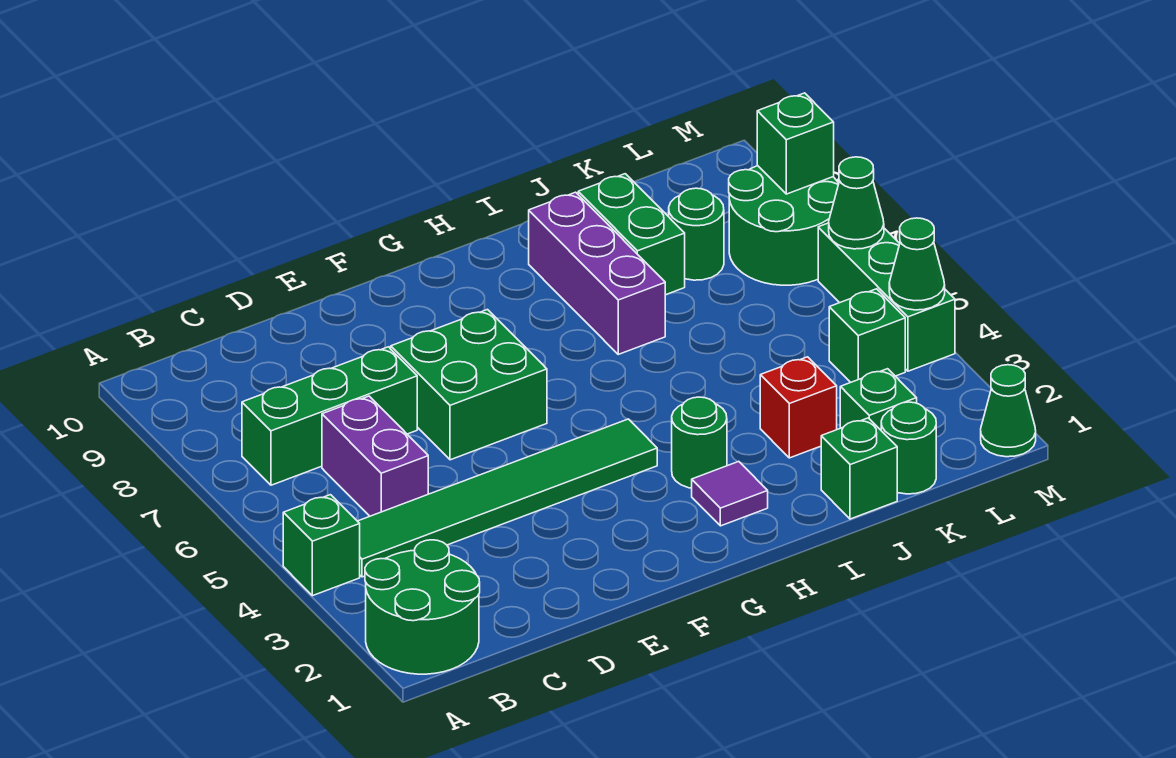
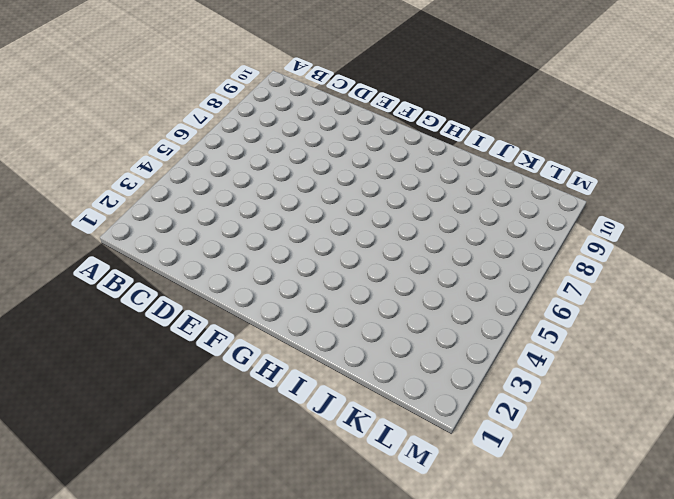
none -> green 2x2 round brick [365,540,480,674]
none -> green 1x1 brick [283,495,360,596]
none -> green 1x6 tile [358,419,657,577]

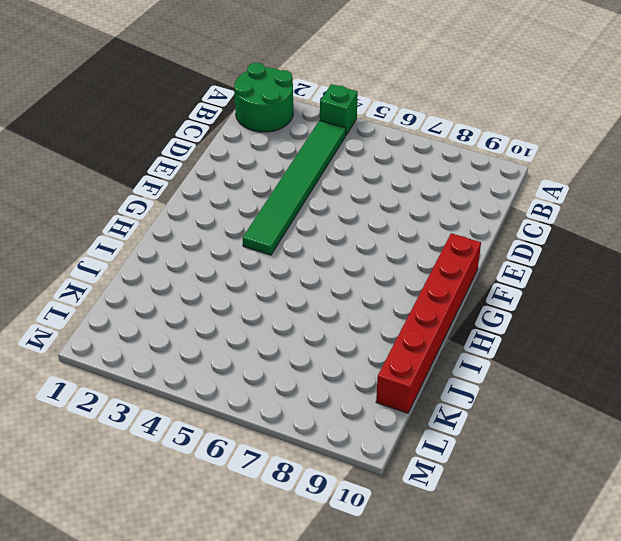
red 1x6 brick [376,233,481,413] -> none
none -> green 1x3 brick [242,347,417,485]
none -> purple 1x2 brick [322,396,428,516]
none -> green 2x2 brick [391,310,547,460]

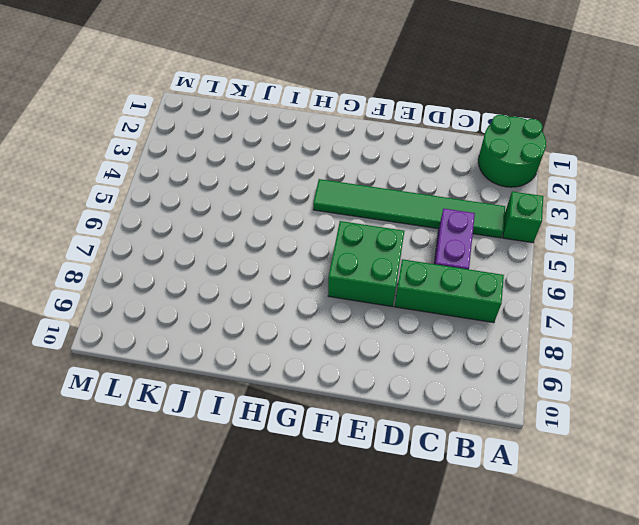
none -> purple 1x1 tile [692,461,768,526]
none -> green 1x1 round brick [672,397,727,488]
none -> purple 1x3 brick [529,192,665,354]

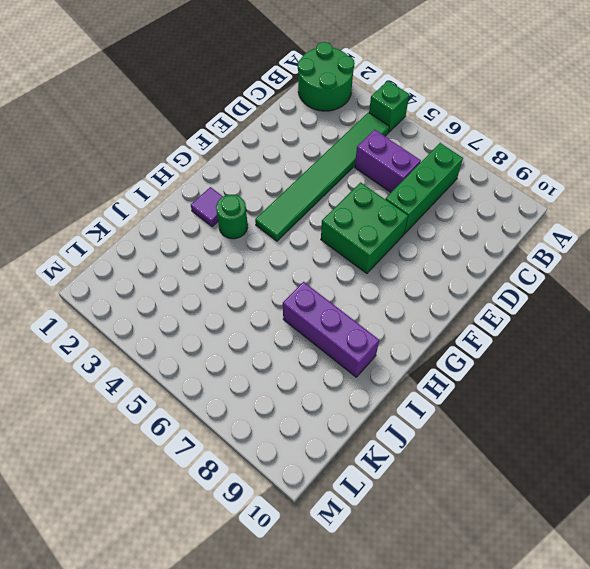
none -> green 1x1 brick [821,418,897,519]
none -> red 1x1 brick [760,357,837,458]
none -> green 1x2 brick [578,174,685,295]

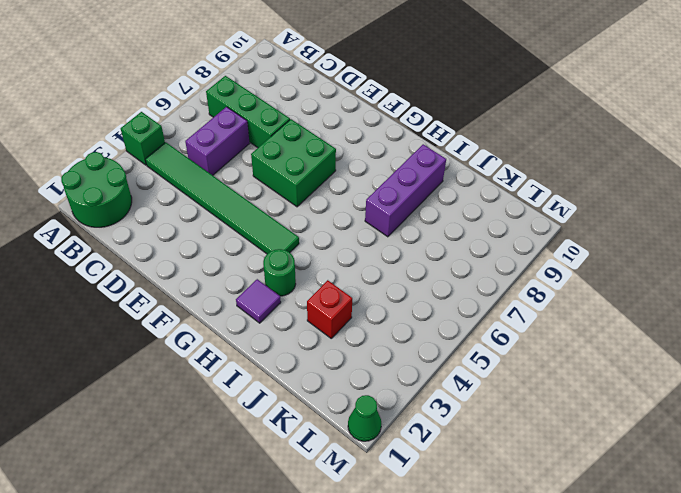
none -> green 1x1 brick [821,418,897,519]
none -> green 1x2 brick [578,174,685,295]
none -> green 1x1 round brick [881,402,936,494]

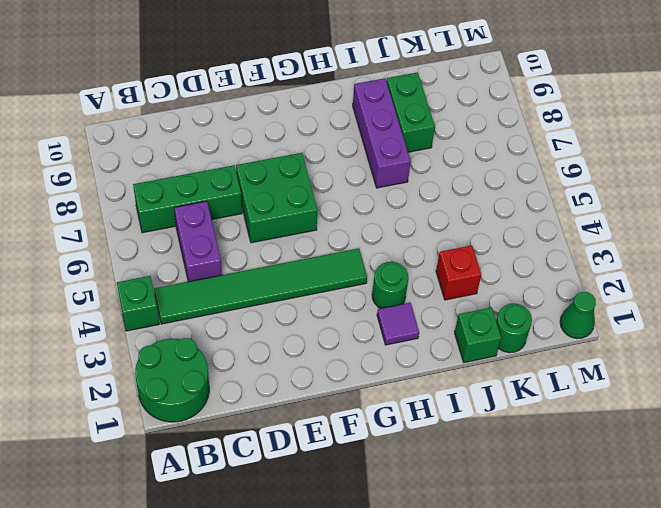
none -> green 1x1 brick [840,369,917,430]
none -> green 1x1 round brick [669,188,724,280]
none -> green 1x1 brick [829,289,905,382]

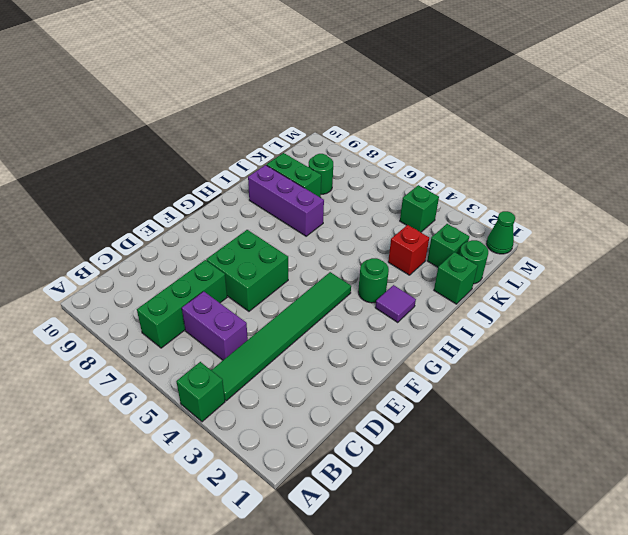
none -> green 2x2 round brick [365,540,480,674]
none -> green 2x2 round brick [729,166,839,285]
none -> green 1x3 brick [818,223,955,371]

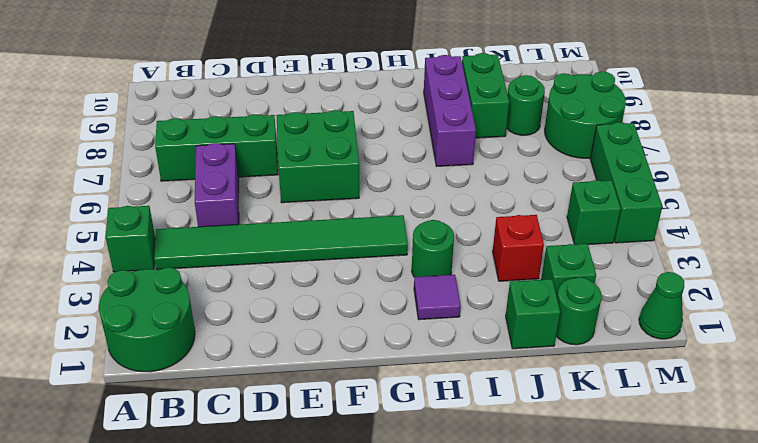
none -> green 1x1 cone [889,218,945,310]
none -> green 1x1 cone [829,157,884,249]
none -> green 1x1 brick [757,93,834,194]

